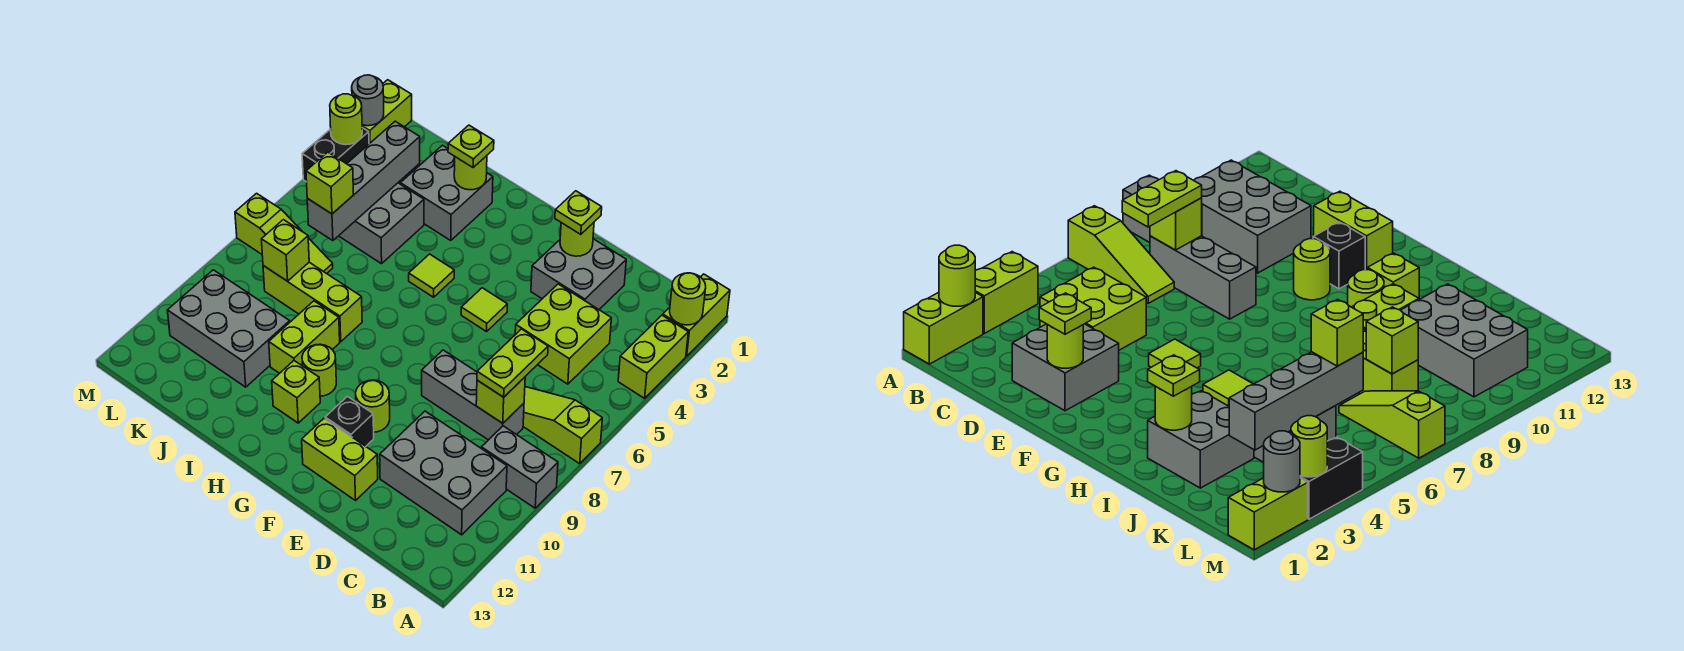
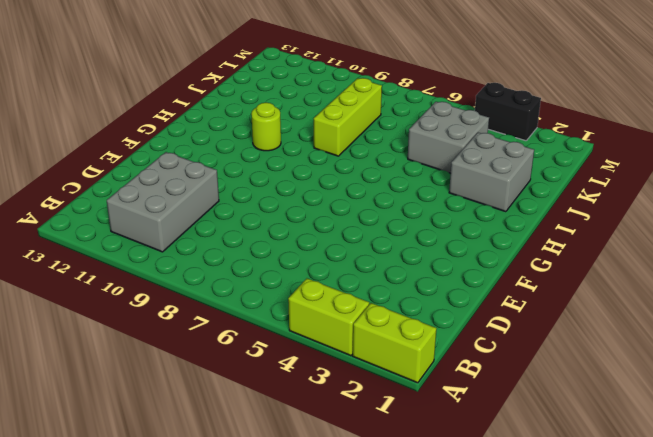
none -> lime 1x3 slope [523,387,602,464]
none -> grey 1x2 brick [481,426,558,508]
none -> lime 2x2 brick [515,284,611,384]
none -> grey 1x3 brick [422,350,524,440]

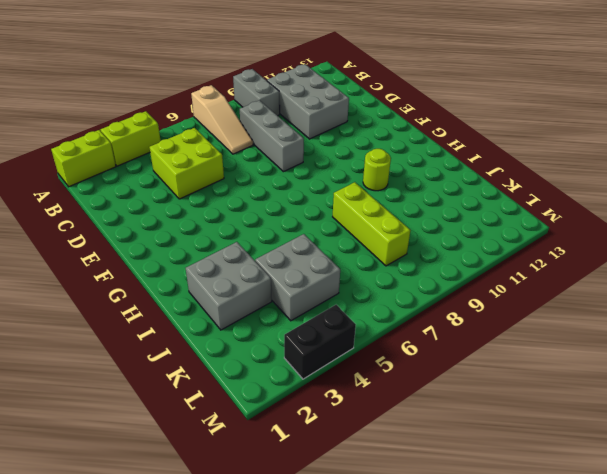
tan 1x3 slope [191,85,253,154] -> lime 1x3 slope [523,387,602,464]
none -> grey 2x2 brick [531,239,626,309]
none -> lime 1x2 brick [302,418,378,500]
none -> lime 1x1 tile [461,288,507,332]
none -> lime 1x1 round brick [356,380,390,432]

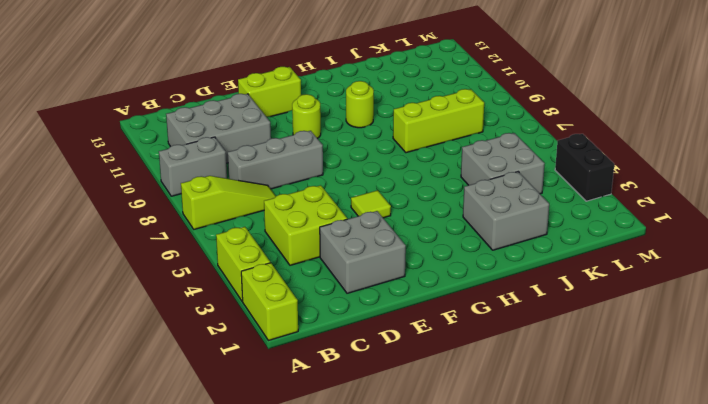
none -> black 1x1 brick [325,397,374,446]
none -> lime 1x1 tile [409,254,454,297]
none -> lime 1x1 brick [272,361,320,423]
none -> lime 1x2 brick [269,301,340,373]

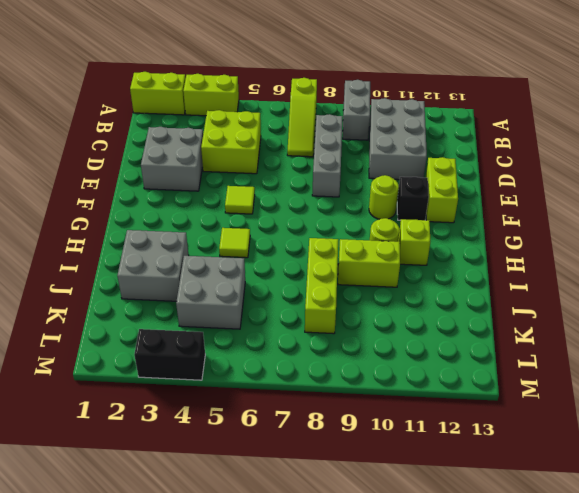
none -> grey 2x3 brick [167,270,290,387]
none -> lime 1x3 slope [235,193,333,274]
none -> lime 1x2 brick [362,80,412,144]
none -> lime 1x1 round brick [670,273,706,325]

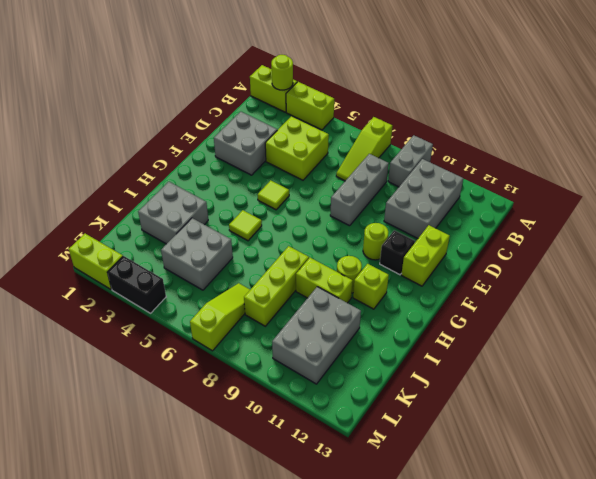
none -> lime 1x1 brick [476,377,525,423]
none -> lime 1x1 round brick [560,223,594,256]
none -> lime 1x1 round brick [454,156,487,190]
none -> grey 1x4 brick [307,121,420,241]

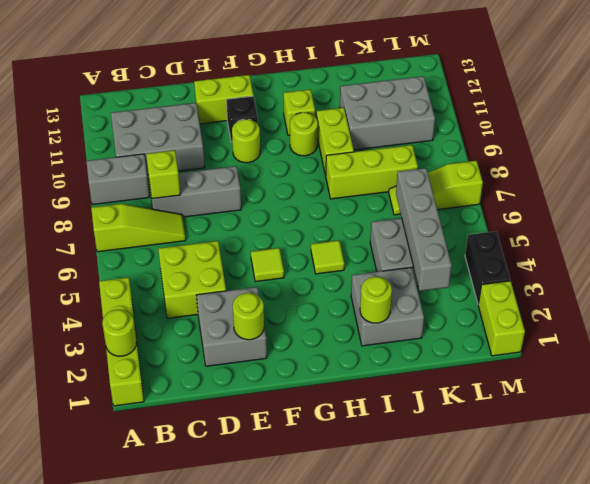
none -> lime 1x1 brick [261,220,309,281]
none -> grey 1x1 round brick [352,75,384,126]
none -> lime 1x1 round brick [330,94,362,145]
none -> lime 1x2 plate [477,329,548,397]

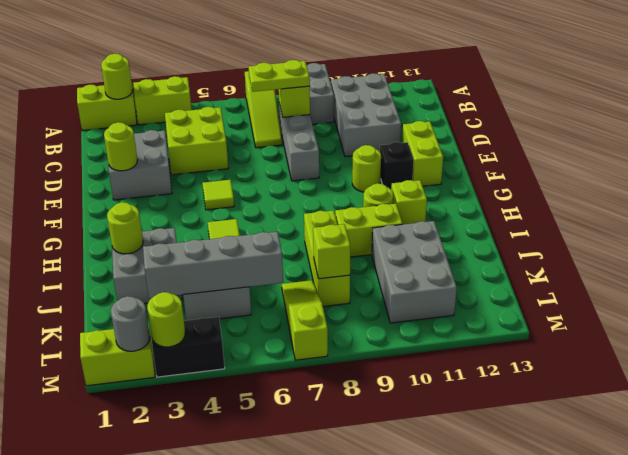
none -> lime 1x1 plate [555,191,602,234]
none -> lime 1x1 plate [448,125,494,167]
none -> lime 1x1 brick [306,152,353,214]

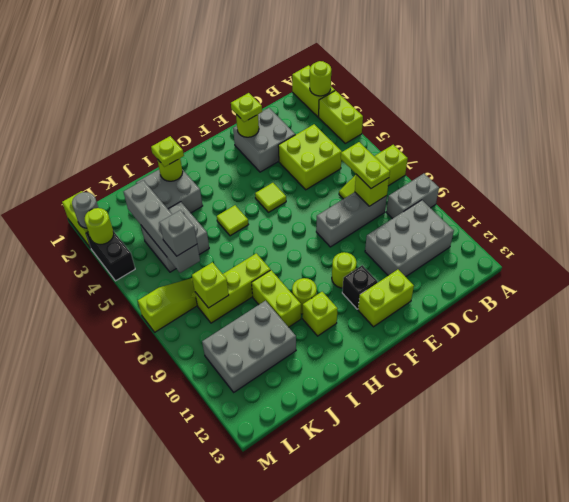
grey 1x1 brick [160,210,197,256] -> lime 1x1 brick [306,152,353,214]

